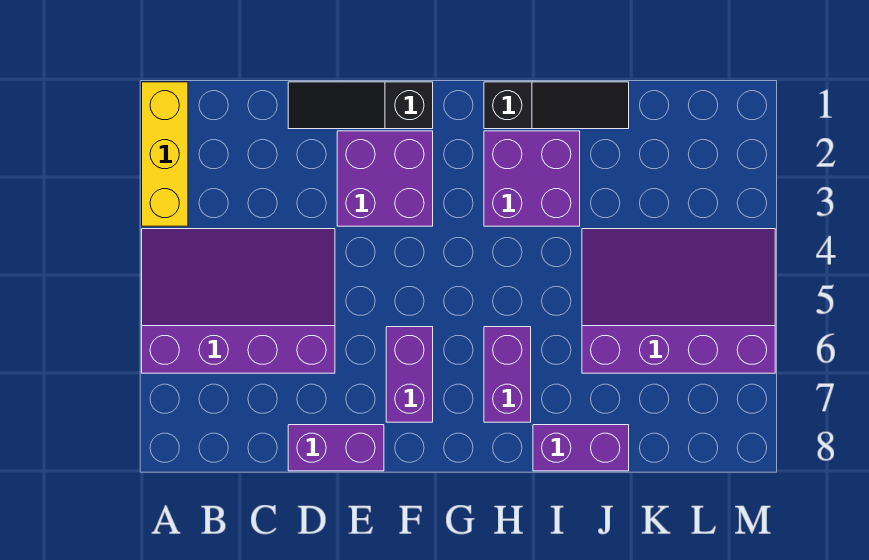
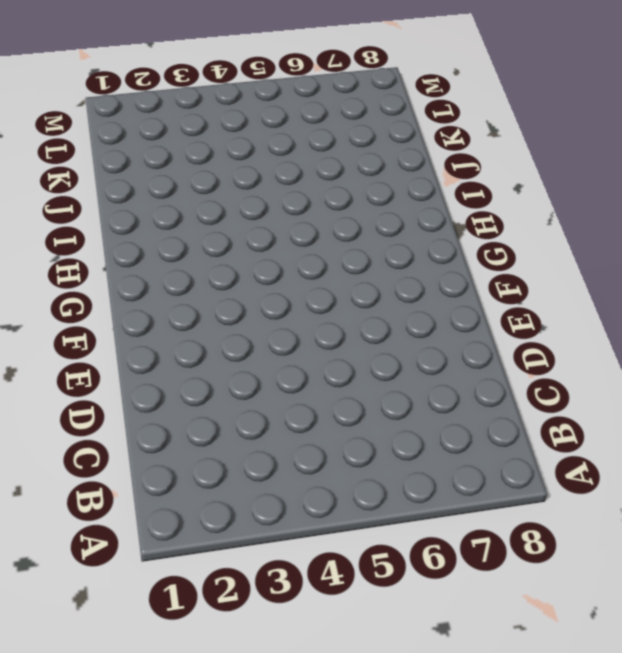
none -> yellow 1x3 brick [142,82,188,226]
none -> purple 3x4 slope [142,229,335,373]

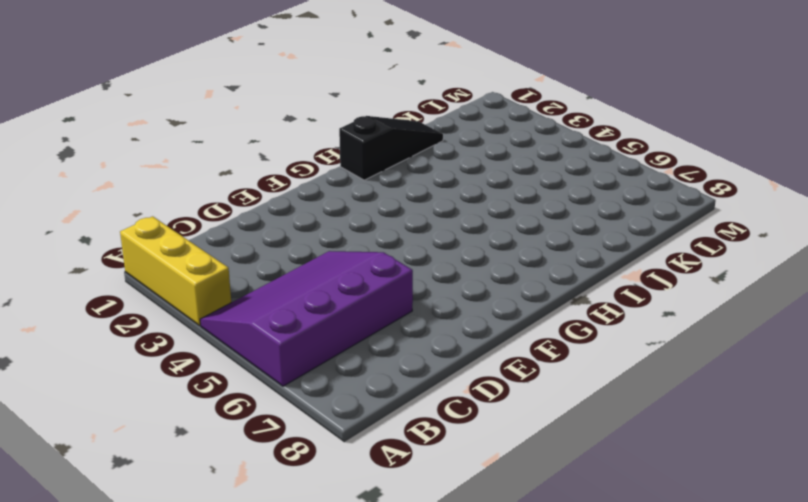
none -> black 1x3 slope [288,82,433,129]
none -> purple 1x2 brick [288,425,384,471]

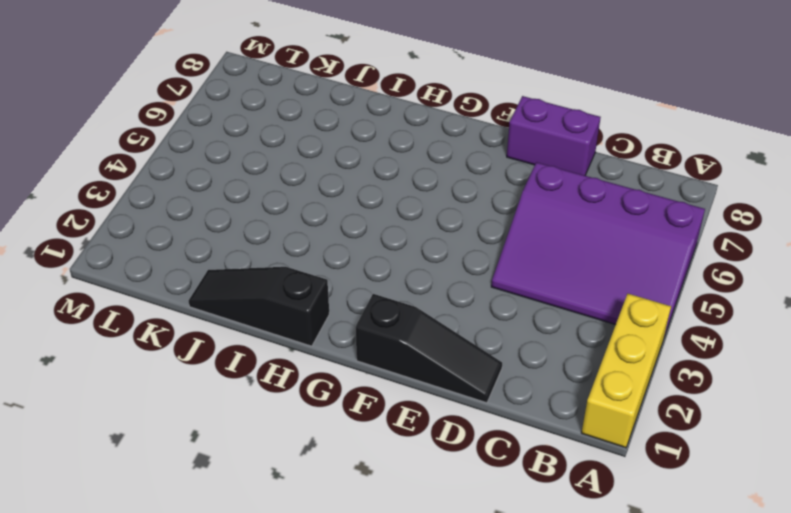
none -> purple 2x2 brick [337,131,433,226]
none -> purple 1x2 brick [386,327,433,422]

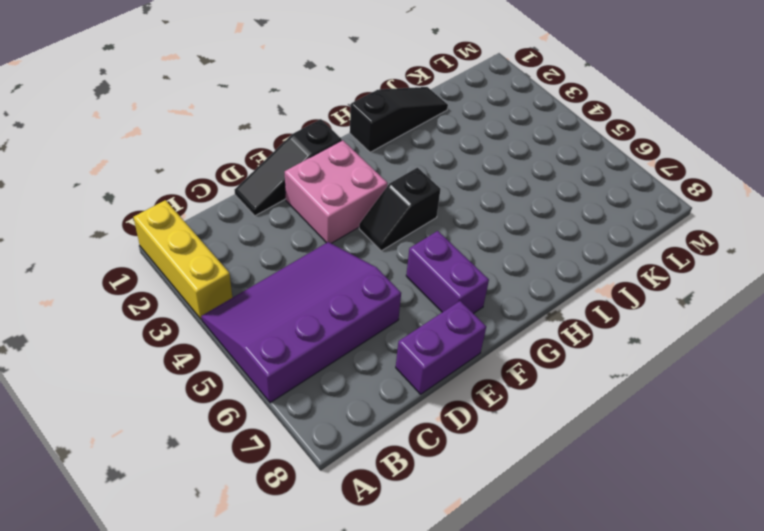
pink 2x2 brick [285,140,388,243] -> purple 2x2 brick [337,131,433,226]
black 1x2 slope [359,168,441,251] -> none
none -> purple 2x2 brick [484,131,580,226]
none -> purple 1x2 brick [484,327,531,422]

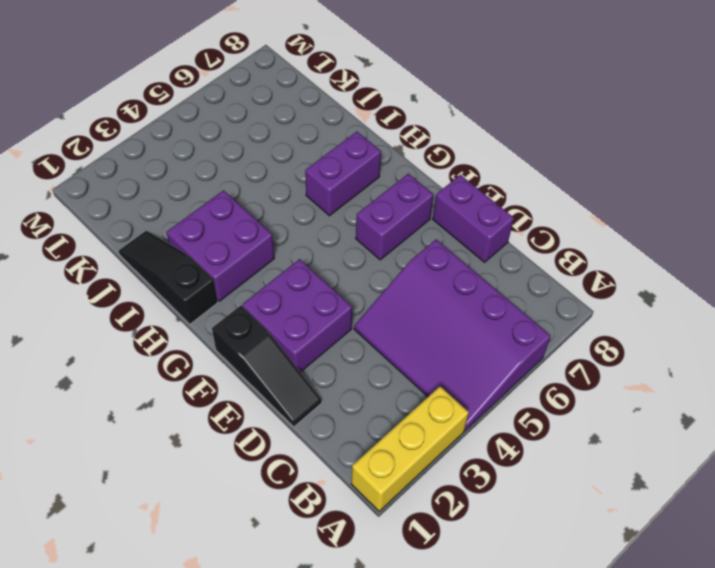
none -> purple 1x2 brick [533,425,629,471]
none -> purple 3x4 slope [582,229,775,373]

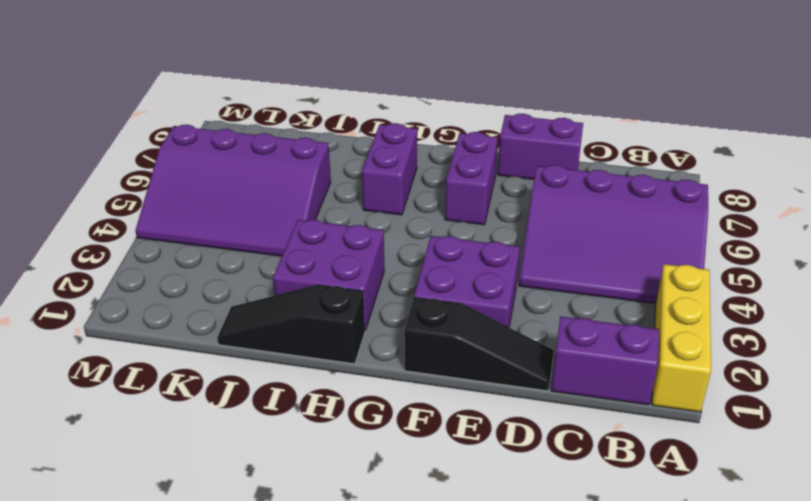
purple 1x2 brick [551,317,659,405] -> purple 1x2 brick moved to [533,425,629,471]

